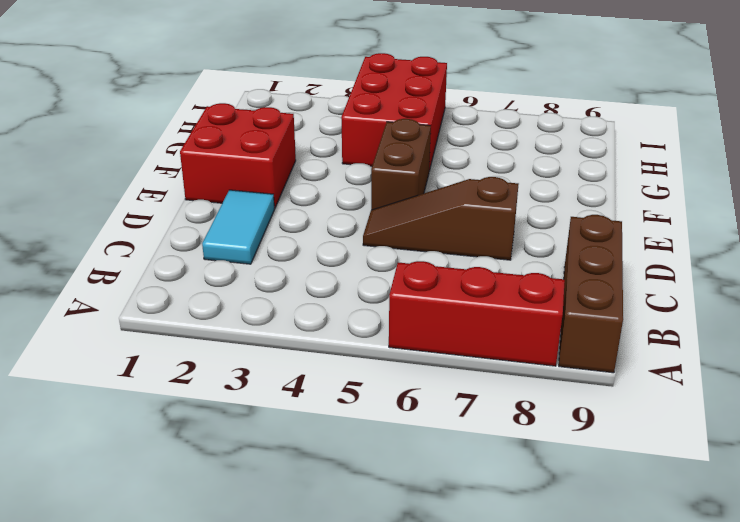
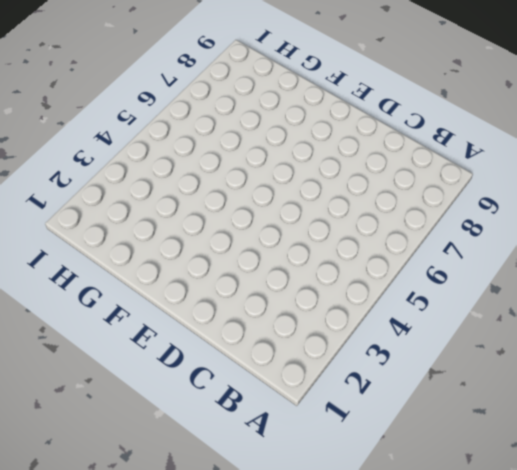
none -> red 1x3 brick [389,261,565,366]
none -> brown 1x3 brick [559,215,623,373]

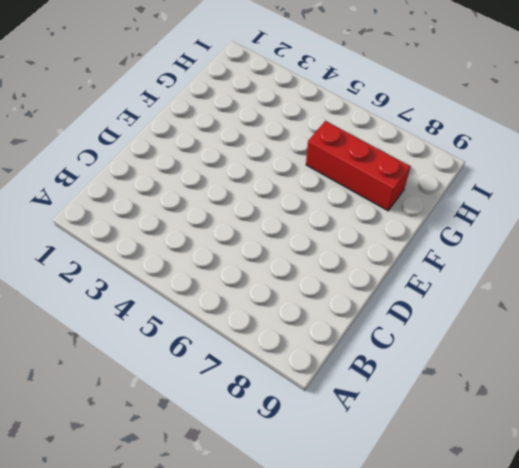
red 1x3 brick [306,121,411,211] -> red 1x3 brick moved to [389,261,565,366]
none -> brown 1x3 brick [559,215,623,373]
none -> cyan 1x2 tile [202,190,275,264]

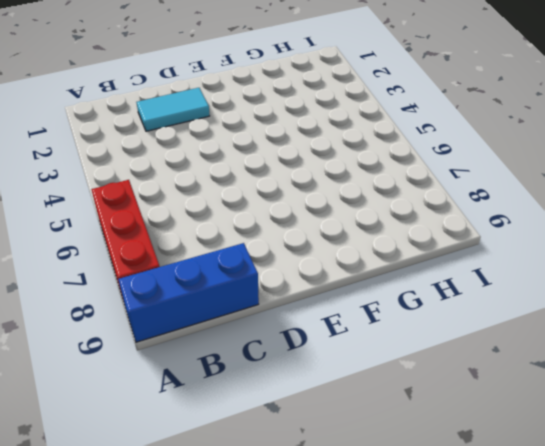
blue 1x3 brick [118,243,259,342] -> brown 1x3 brick [559,215,623,373]
none -> brown 1x3 slope [363,177,518,260]
none -> red 2x2 brick [180,103,296,208]

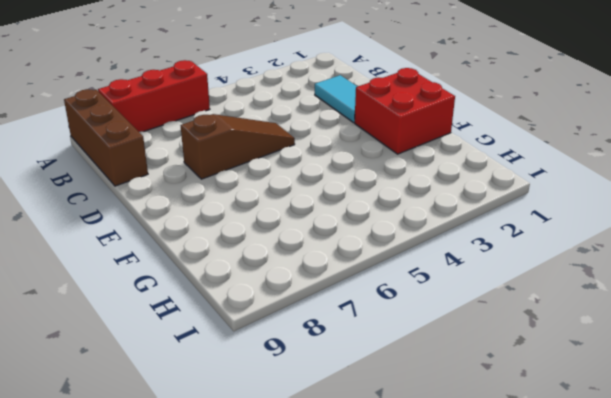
none -> brown 1x2 brick [371,119,431,210]
none -> red 2x3 brick [341,53,447,171]

